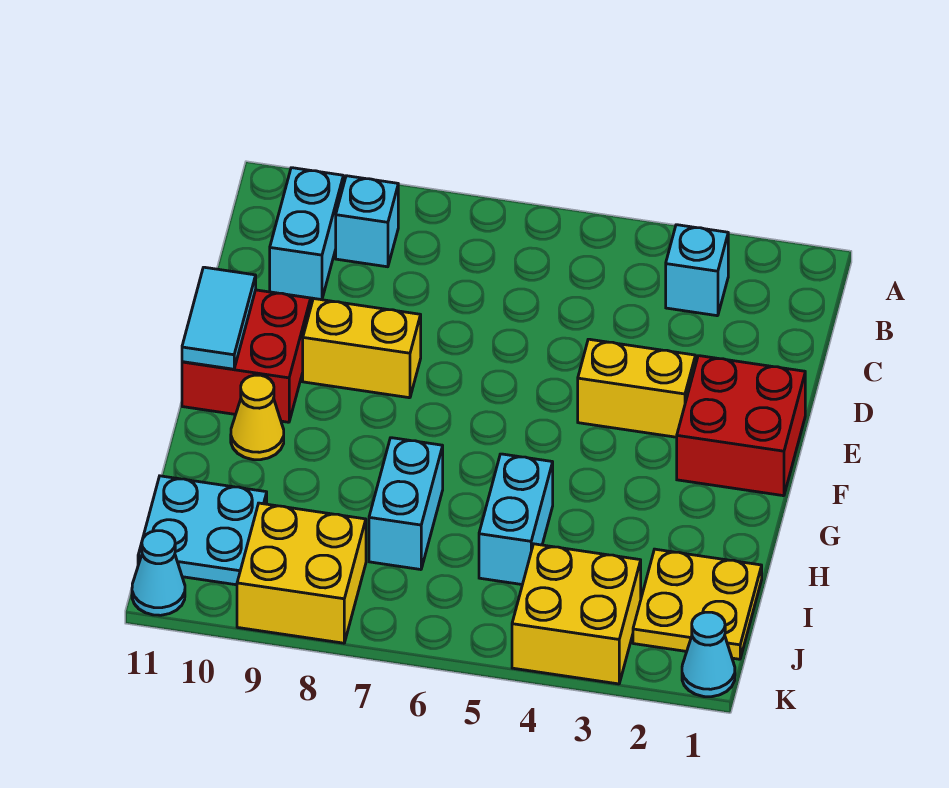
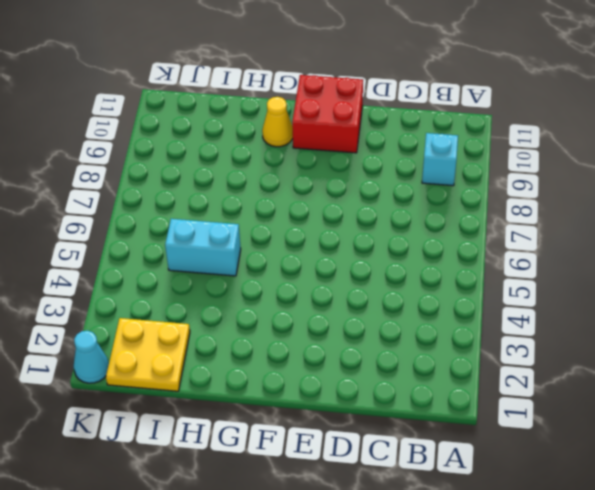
none -> cyan 1x1 brick [666,225,728,316]
none -> cyan 1x2 brick [270,168,343,300]
none -> red 2x2 brick [677,356,805,496]

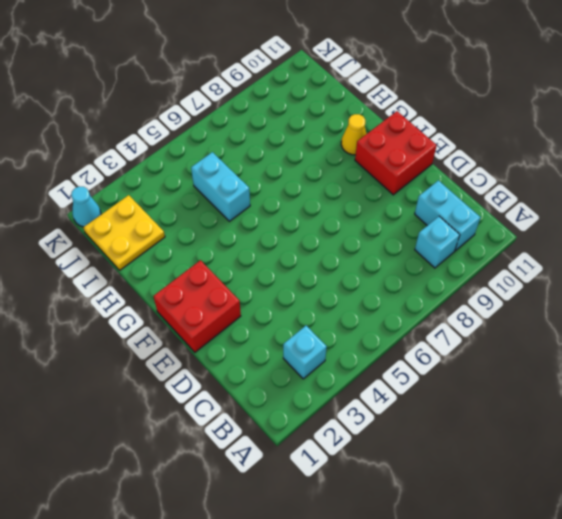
none -> yellow 1x2 brick [578,339,695,437]
none -> yellow 1x2 brick [303,299,421,398]
none -> cyan 1x2 brick [369,438,443,570]

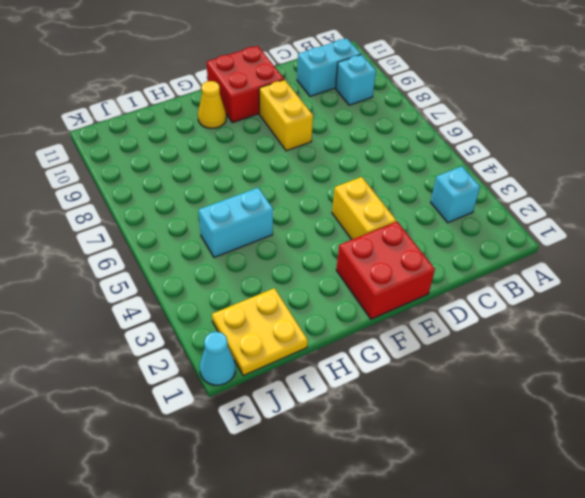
none -> cyan 1x2 brick [369,438,443,570]
none -> cyan 2x2 plate [138,476,267,585]
none -> yellow 2x2 brick [512,544,641,684]

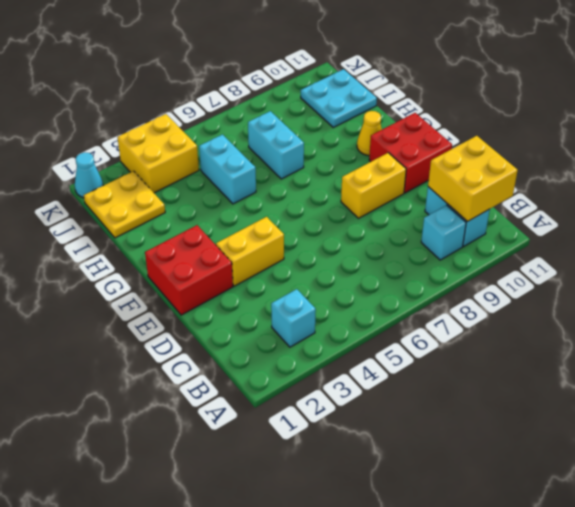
yellow 2x2 brick [428,136,518,222] -> yellow 2x2 brick moved to [237,503,366,643]
none -> cyan 1x1 cone [132,531,185,615]
none -> cyan 1x2 tile [182,267,256,369]

